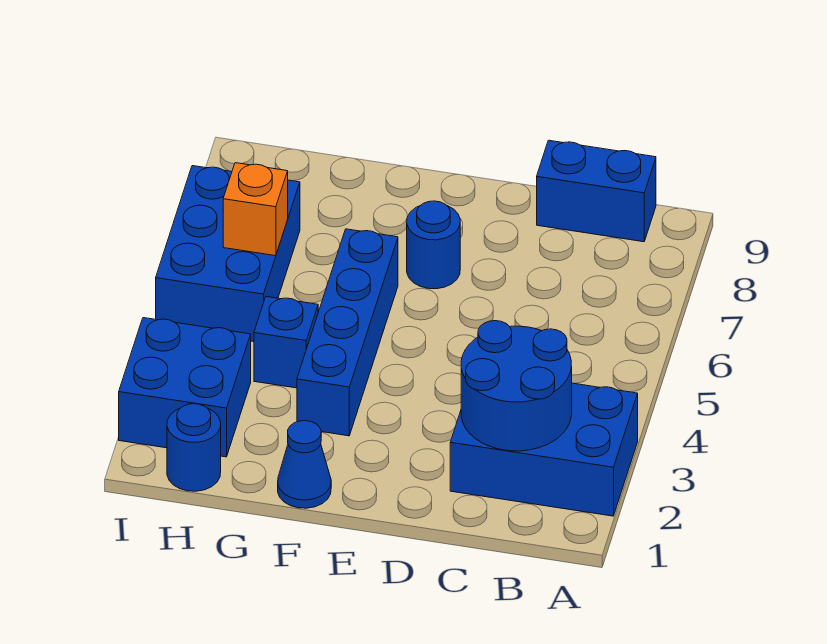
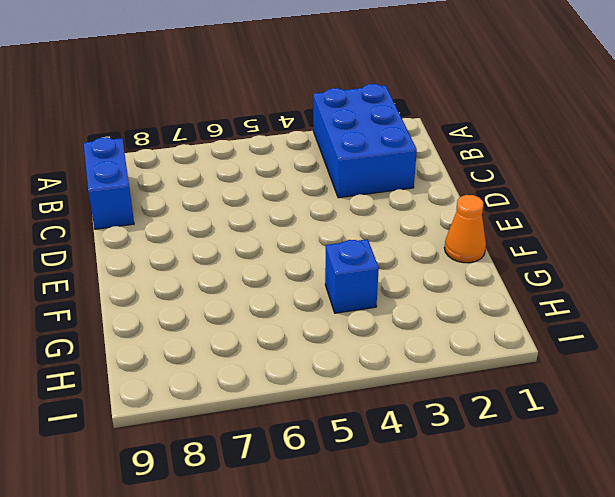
orange 1x1 cone [444,195,486,263] -> blue 1x1 cone [278,421,331,508]
none -> blue 1x1 round brick [407,201,460,289]
none -> blue 1x4 brick [297,229,398,436]

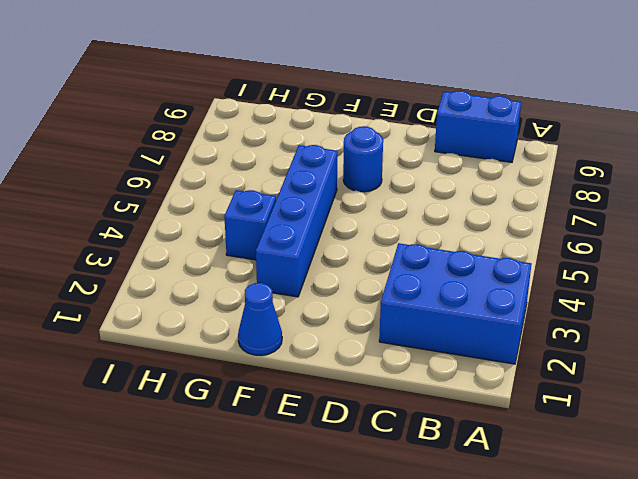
none -> blue 1x1 round brick [167,404,221,491]
none -> blue 2x2 brick [119,318,251,457]

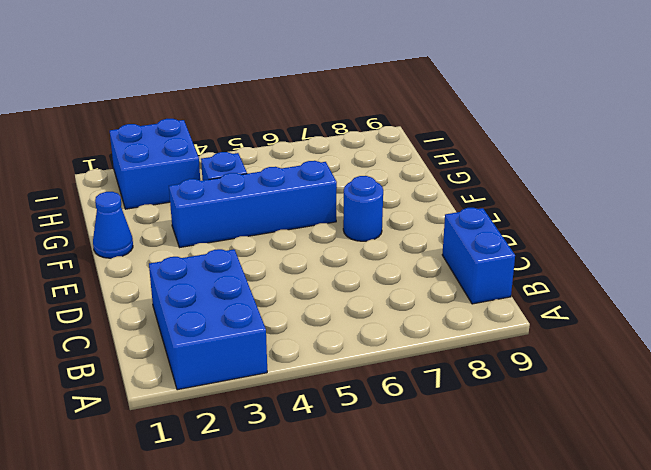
none -> blue 1x1 round brick [167,404,221,491]
none -> blue 2x3 brick [156,166,300,342]

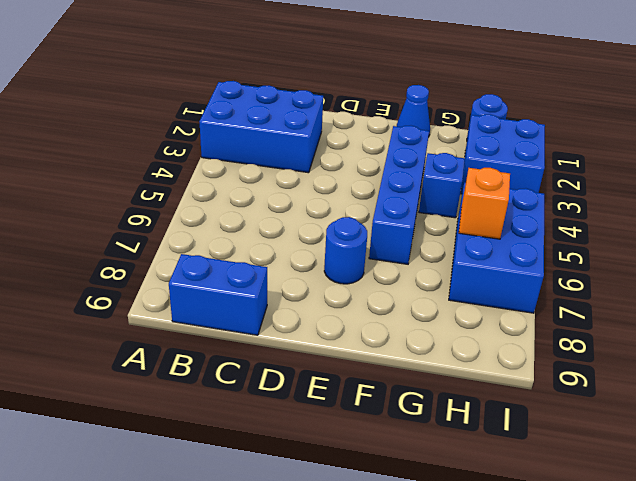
none -> blue 2x2 round brick [461,321,572,451]

